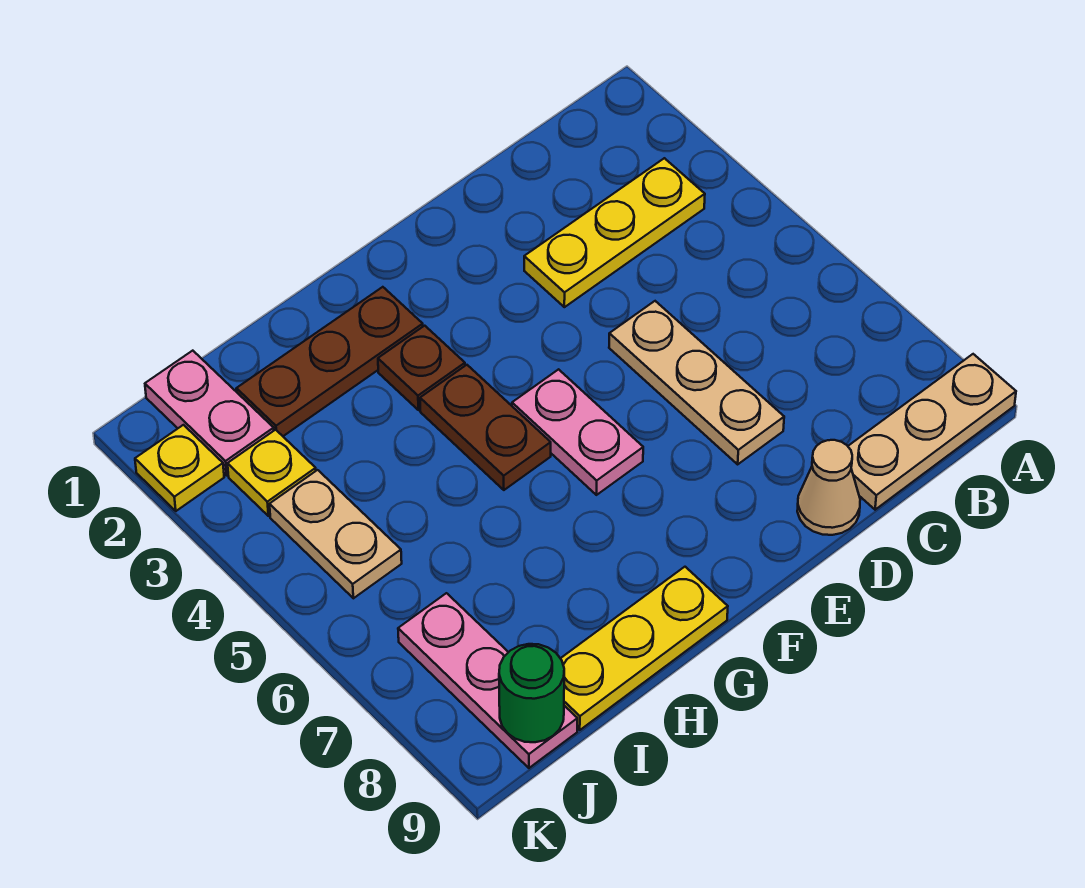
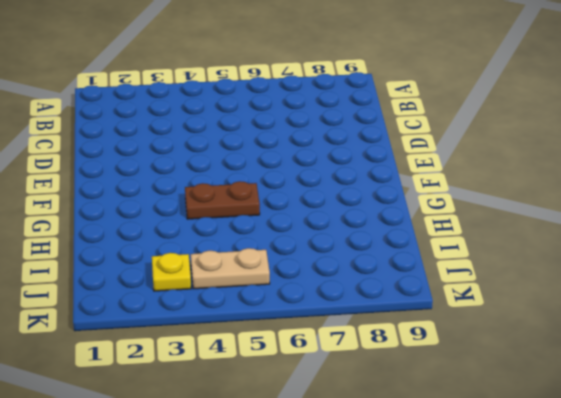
none -> tan 1x3 plate [848,354,1016,510]
none -> yellow 1x3 plate [524,158,705,307]
none -> tan 1x3 plate [609,301,784,464]

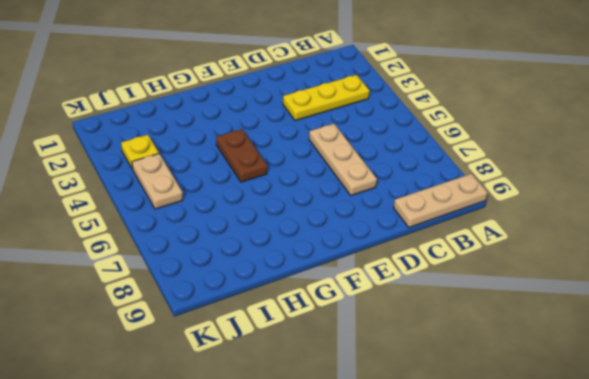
none -> tan 1x1 cone [797,440,860,535]
none -> pink 1x2 plate [512,369,643,495]
none -> brown 1x3 plate [236,287,423,436]

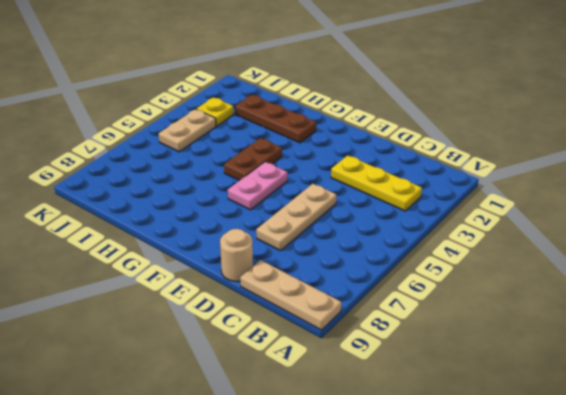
tan 1x1 round brick [220,229,253,282] -> tan 1x1 cone [797,440,860,535]
none -> brown 1x1 plate [378,326,465,410]
none -> yellow 1x3 plate [560,567,728,730]
none -> pink 1x2 plate [145,351,274,475]

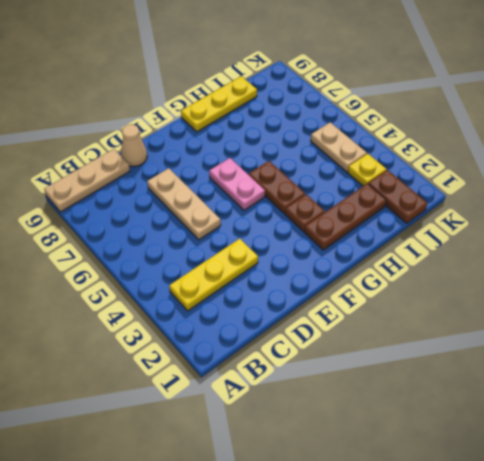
brown 1x2 plate [368,170,427,223] -> pink 1x2 plate [145,351,274,475]
none -> pink 1x3 plate [398,593,577,768]
none -> yellow 1x1 plate [135,425,224,511]
none -> green 1x1 round brick [499,644,564,742]

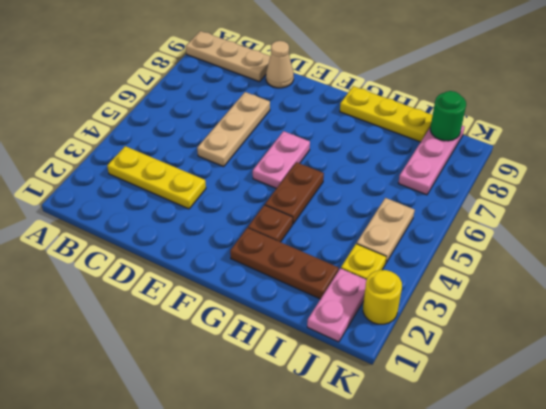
yellow 1x1 round brick [363,270,402,324] -> yellow 1x1 plate [135,425,224,511]

